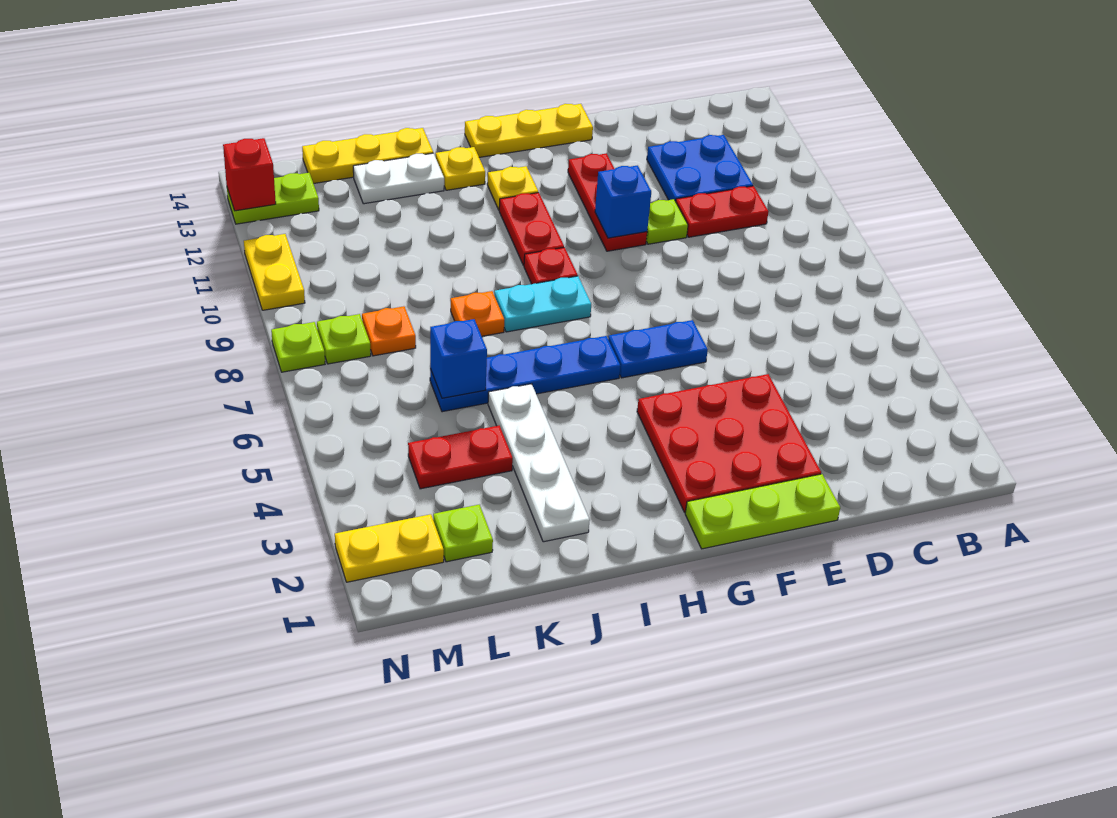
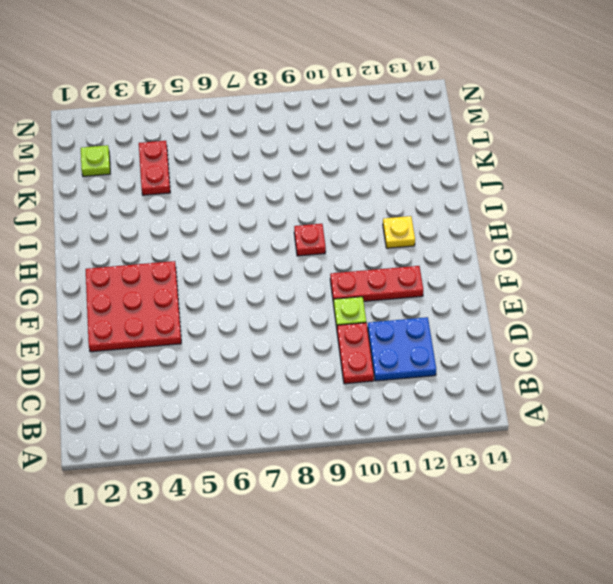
none -> lime 1x3 plate [685,474,840,549]
none -> blue 1x2 plate [608,320,708,378]
none -> yellow 1x3 plate [465,104,593,157]

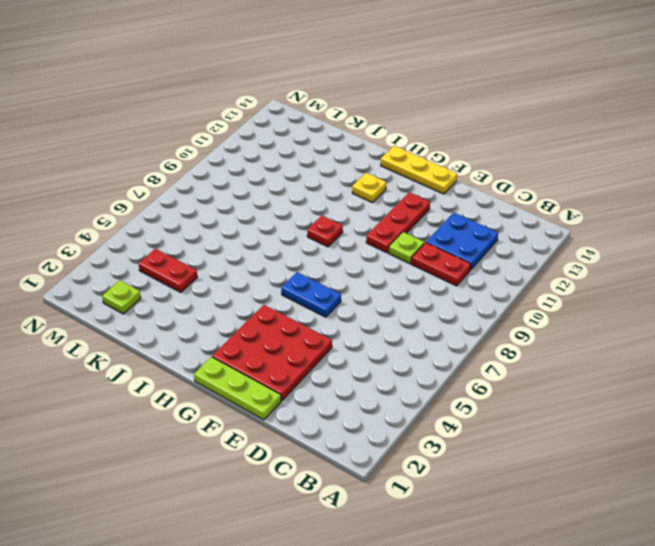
none -> blue 1x4 plate [430,336,620,412]
none -> cyan 1x2 plate [494,276,591,332]
none -> red 1x2 plate [499,193,564,266]

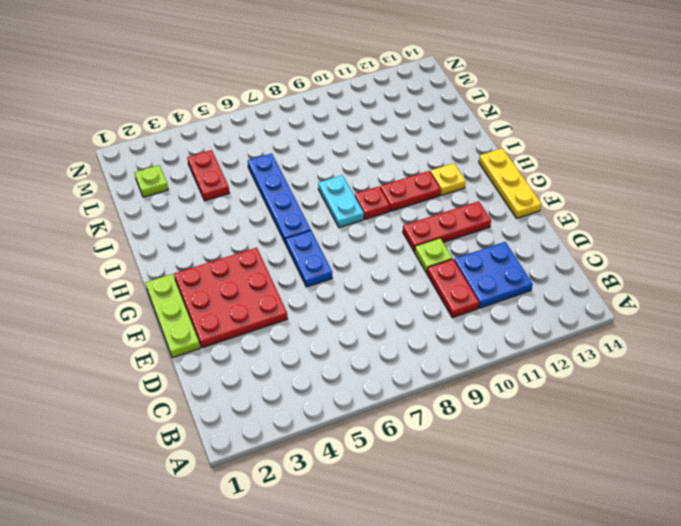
none -> yellow 1x1 plate [436,147,485,190]
none -> white 1x4 plate [488,384,590,542]
none -> orange 1x1 plate [451,291,504,336]

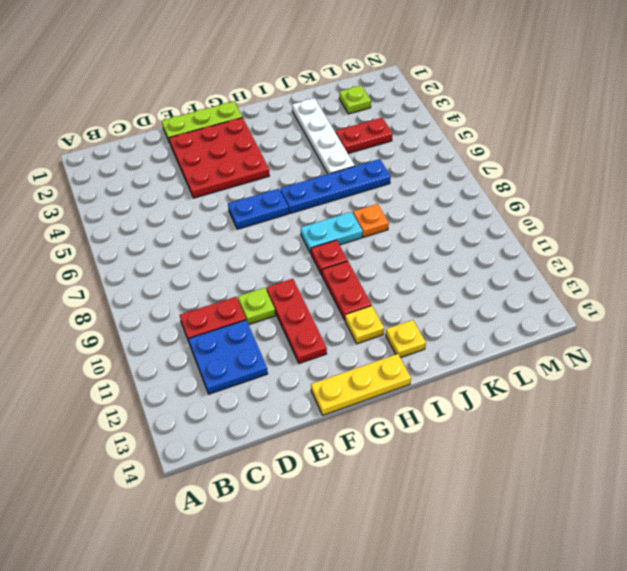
none -> white 1x2 plate [353,153,444,204]
none -> yellow 1x3 plate [302,128,433,184]
none -> orange 1x1 plate [362,306,416,356]

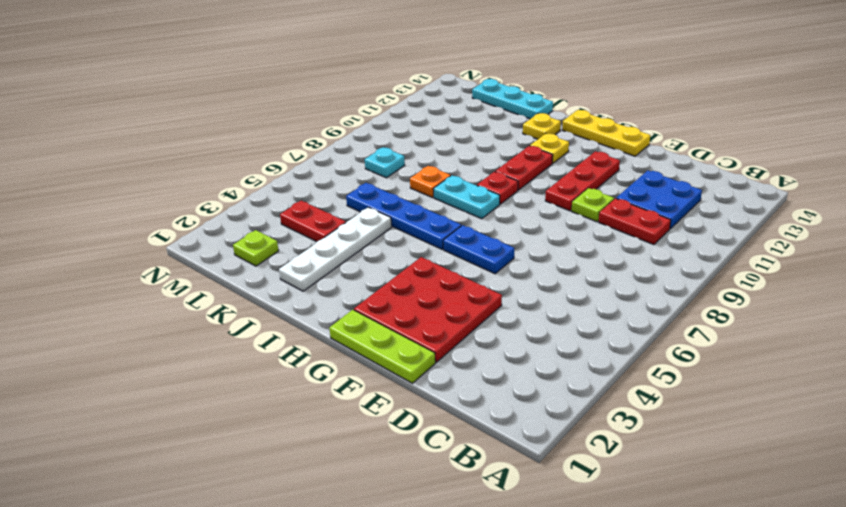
cyan 1x3 plate [472,79,553,119] -> yellow 1x3 plate [302,128,433,184]
cyan 1x1 plate [365,147,405,178] -> orange 1x1 plate [362,306,416,356]
none -> white 1x2 plate [353,153,444,204]
none -> yellow 1x2 plate [335,514,444,582]
none -> lime 1x1 plate [317,314,371,364]

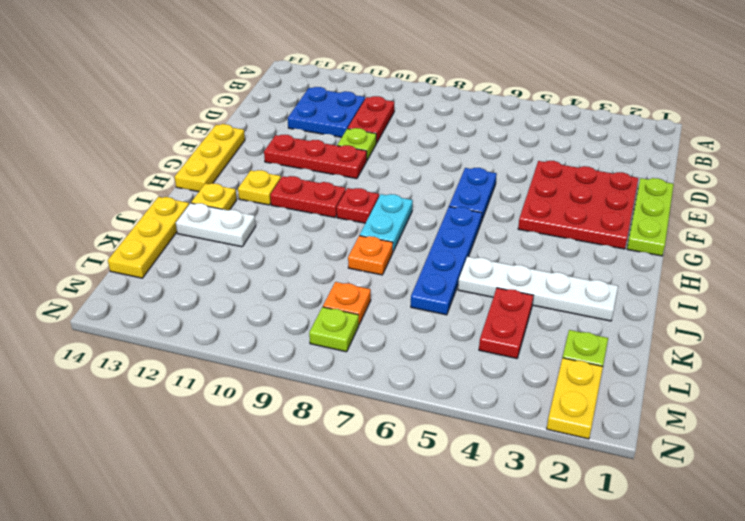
white 1x2 plate [176,203,256,247] -> white 1x2 plate turned to [353,153,444,204]
none -> lime 1x2 plate [227,173,319,224]
none -> lime 1x1 plate [271,322,325,372]
none -> yellow 1x2 plate [244,234,305,310]

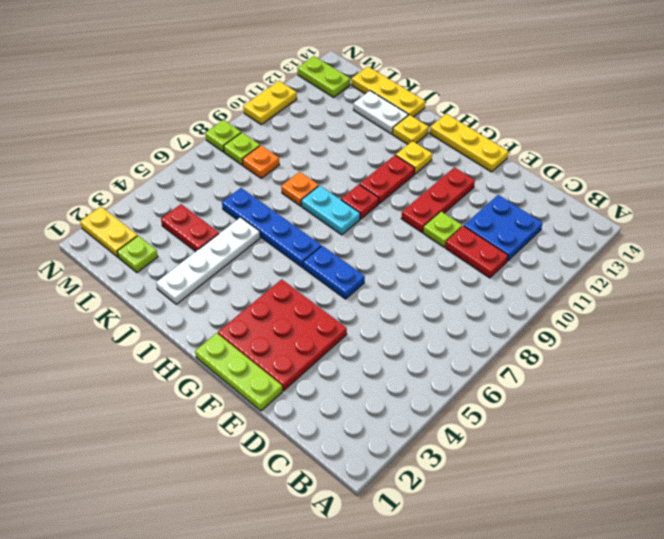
none -> blue 1x1 brick [595,166,651,238]
none -> blue 1x1 brick [430,319,487,398]
none -> red 1x1 brick [223,138,276,211]

